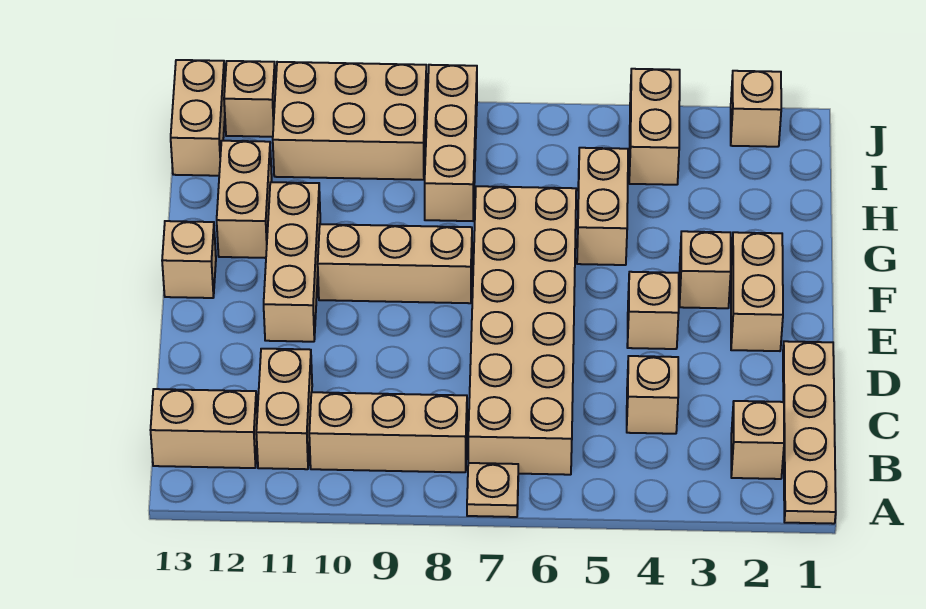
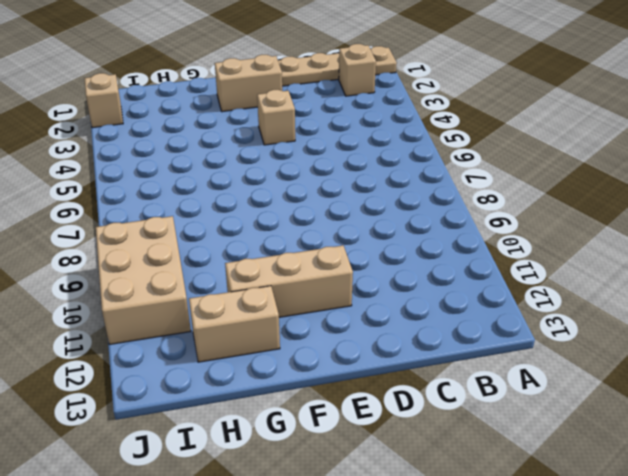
none -> tan 1x1 plate [467,463,518,517]
none -> tan 2x6 brick [468,186,576,475]
none -> tan 1x3 brick [309,392,467,472]

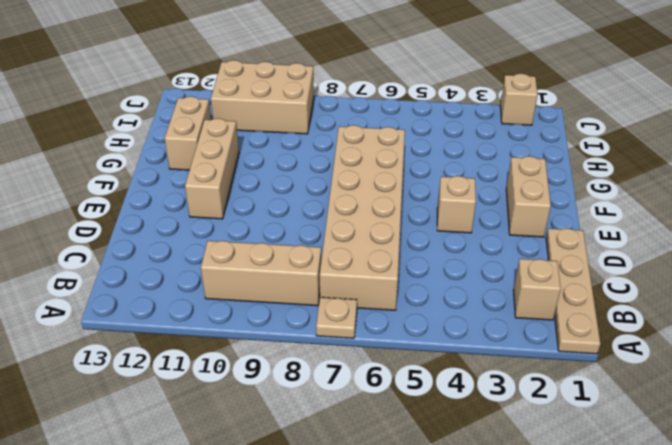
none -> tan 1x2 brick [256,349,312,469]
none -> tan 1x2 brick [151,389,257,468]
none -> tan 1x1 brick [627,356,678,434]

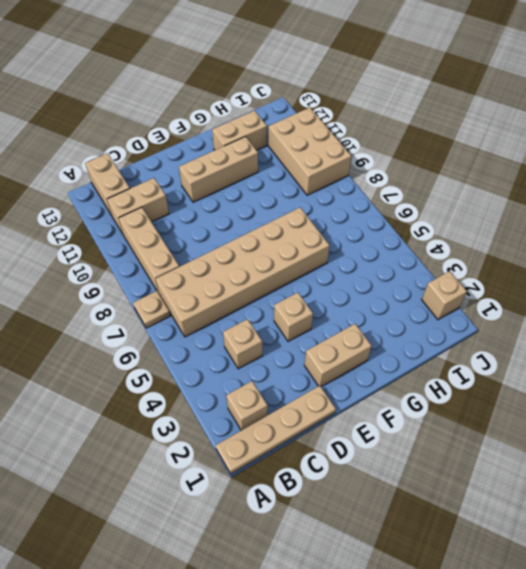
none -> tan 1x1 brick [679,231,731,308]
none -> tan 1x3 brick [318,224,472,303]
none -> tan 1x1 brick [162,221,216,298]

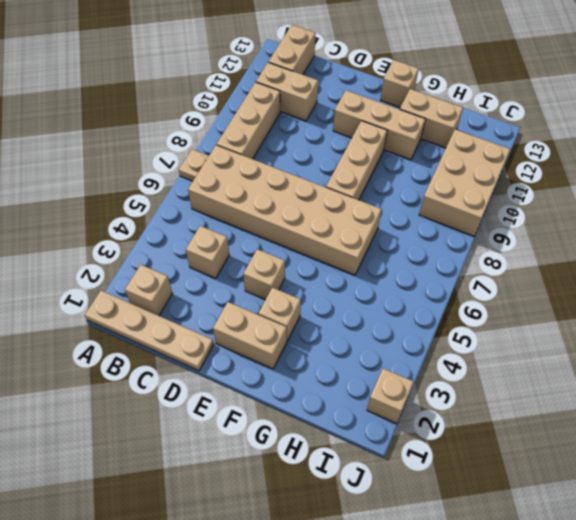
none -> tan 1x2 brick [577,148,628,265]
none -> tan 1x3 brick [425,65,477,221]
none -> tan 1x2 brick [629,69,680,185]

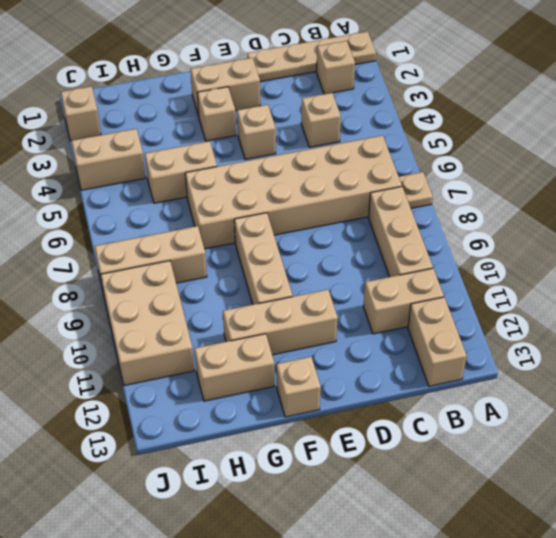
none -> tan 1x2 brick [171,60,225,176]
none -> tan 1x1 brick [224,61,276,137]

